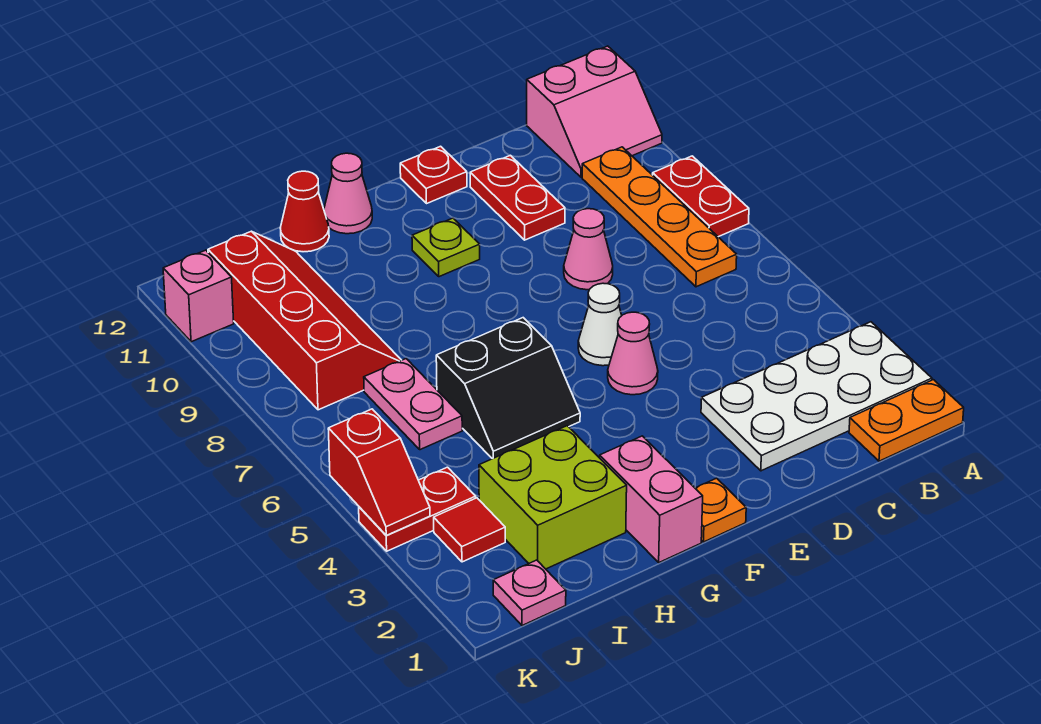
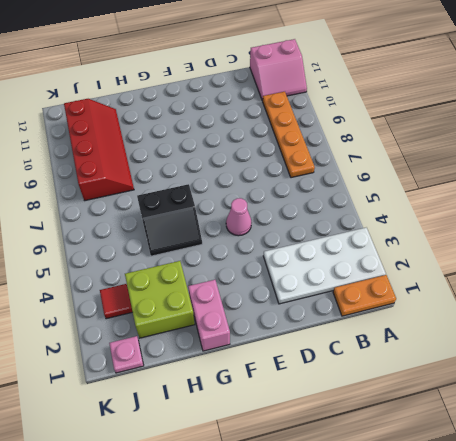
none -> red 1x2 plate [653,156,749,237]
none -> pink 1x1 cone [564,209,613,290]
none -> red 1x2 plate [470,155,565,240]

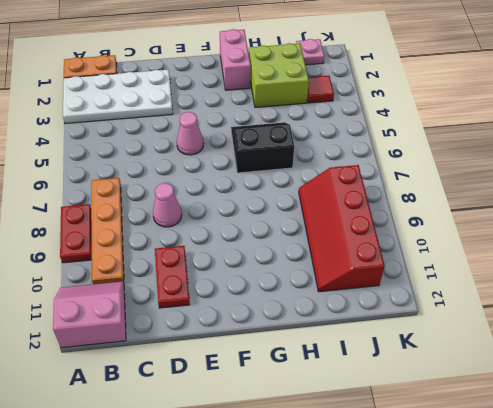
none -> white 1x1 cone [578,283,622,366]
none -> red 1x1 plate [400,146,467,204]
none -> orange 1x1 plate [695,478,746,542]

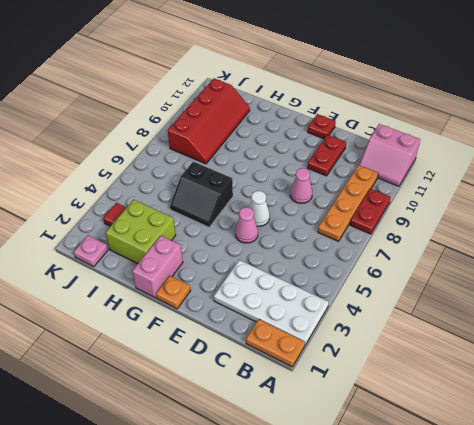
none -> lime 1x1 plate [412,218,480,277]
none -> pink 1x1 cone [324,153,372,234]
none -> red 1x1 cone [280,171,329,252]

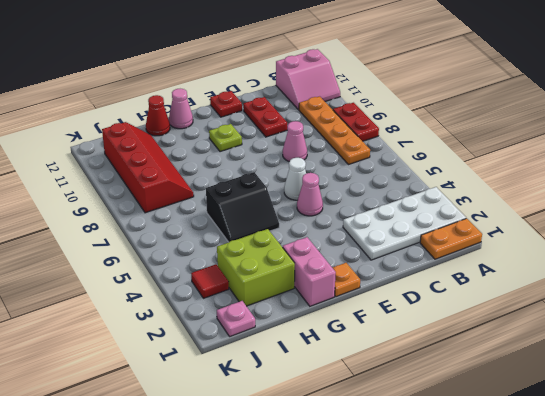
none -> pink 1x2 plate [364,359,462,450]
none -> red 1x2 plate [359,467,476,551]
none -> pink 1x1 brick [163,250,234,342]

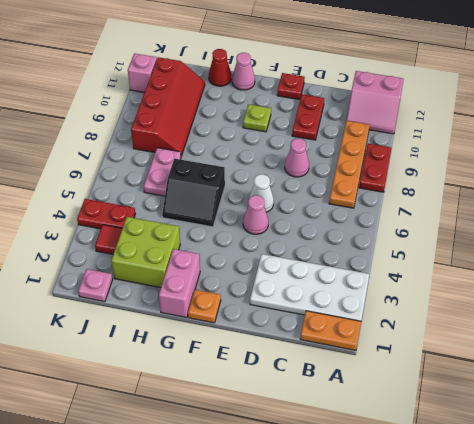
none -> red 1x2 slope [328,409,430,535]

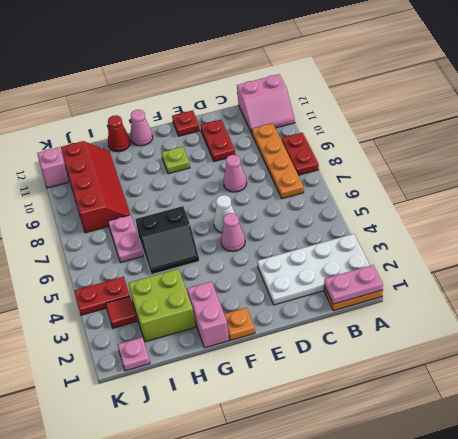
pink 1x2 plate [324,265,383,304] -> none
none -> red 1x2 slope [328,409,430,535]

